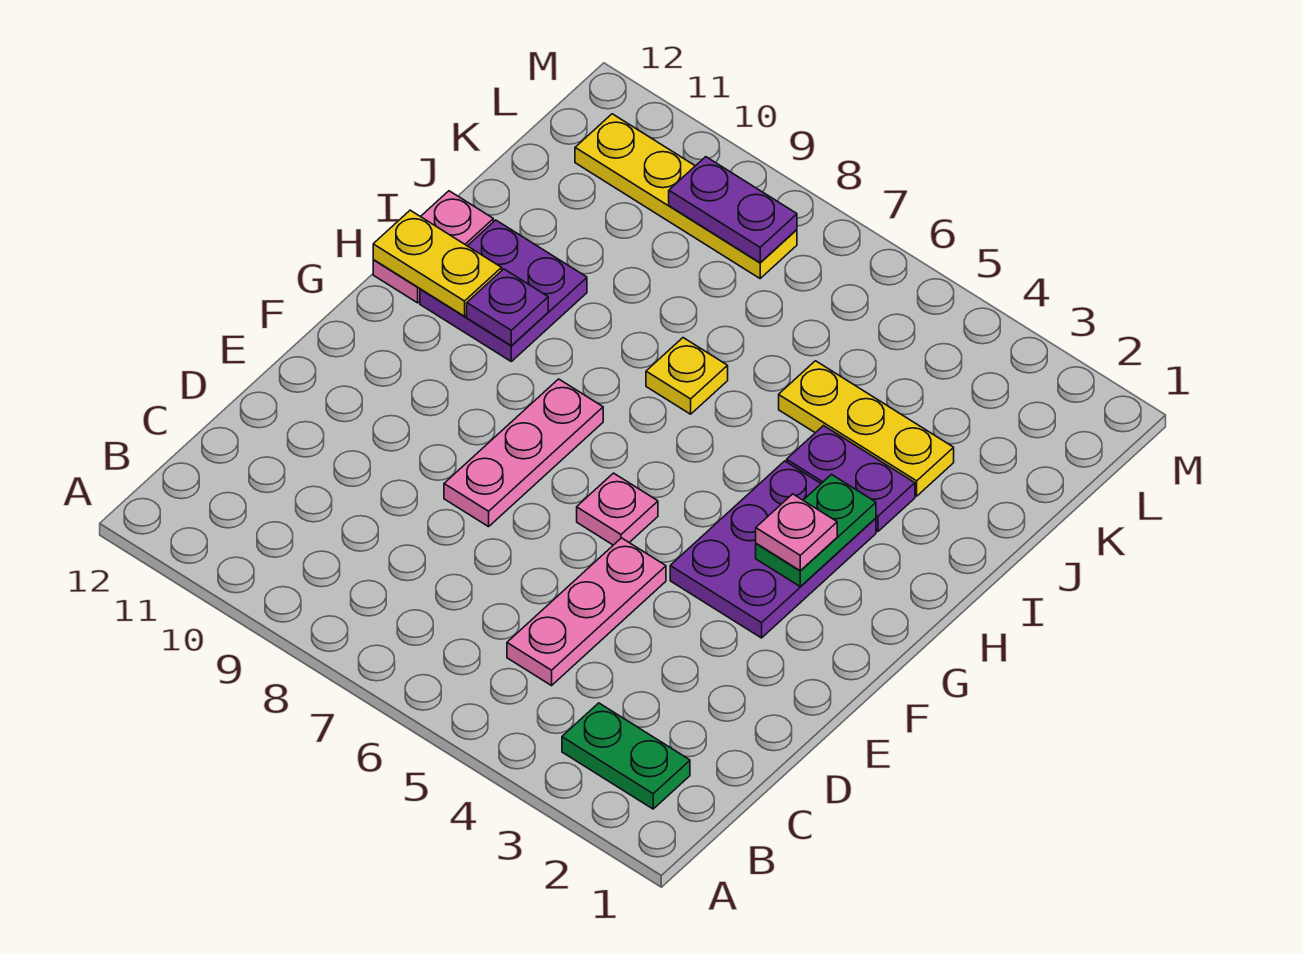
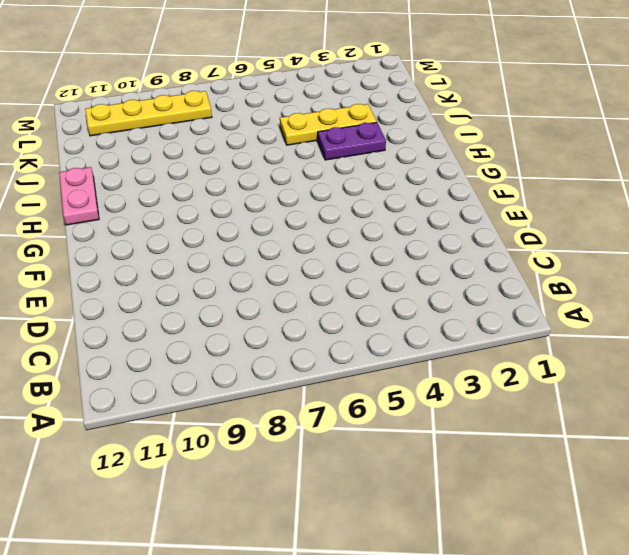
none -> green 1x2 plate [562,703,690,809]
none -> pink 1x3 plate [507,538,666,686]
none -> pink 1x3 plate [444,379,603,527]

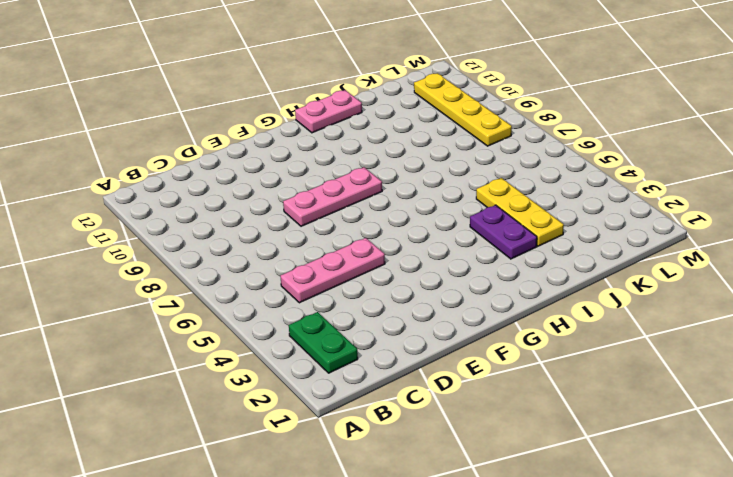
none -> purple 2x3 plate [670,461,876,638]
none -> pink 1x1 plate [577,473,658,545]
none -> purple 2x2 plate [420,220,587,361]

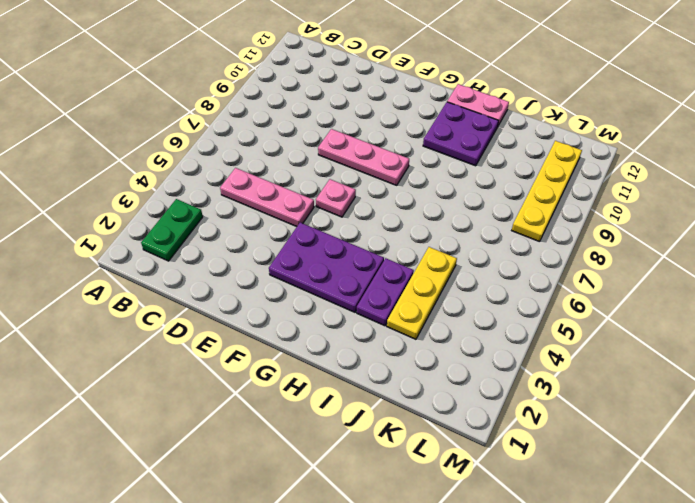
none -> yellow 1x1 plate [646,338,728,414]
none -> green 1x2 plate [756,475,876,586]
none -> purple 1x1 plate [467,269,548,346]

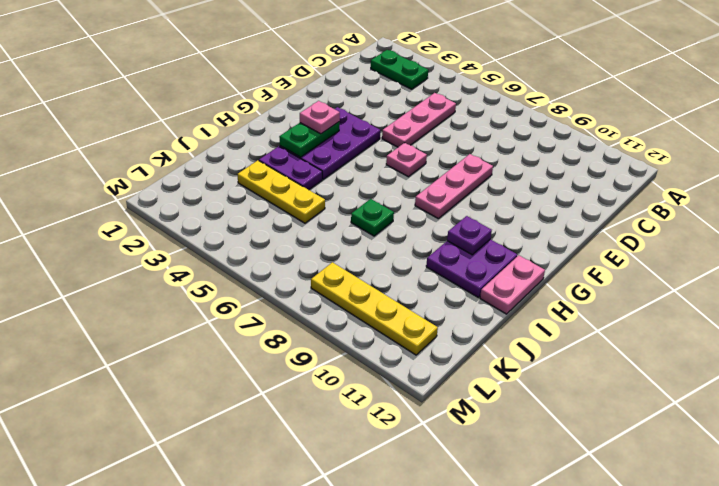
green 1x1 plate [351,199,394,236] -> yellow 1x1 plate [646,338,728,414]
none -> yellow 1x2 plate [373,210,502,316]
none -> purple 1x2 plate [669,157,797,263]

